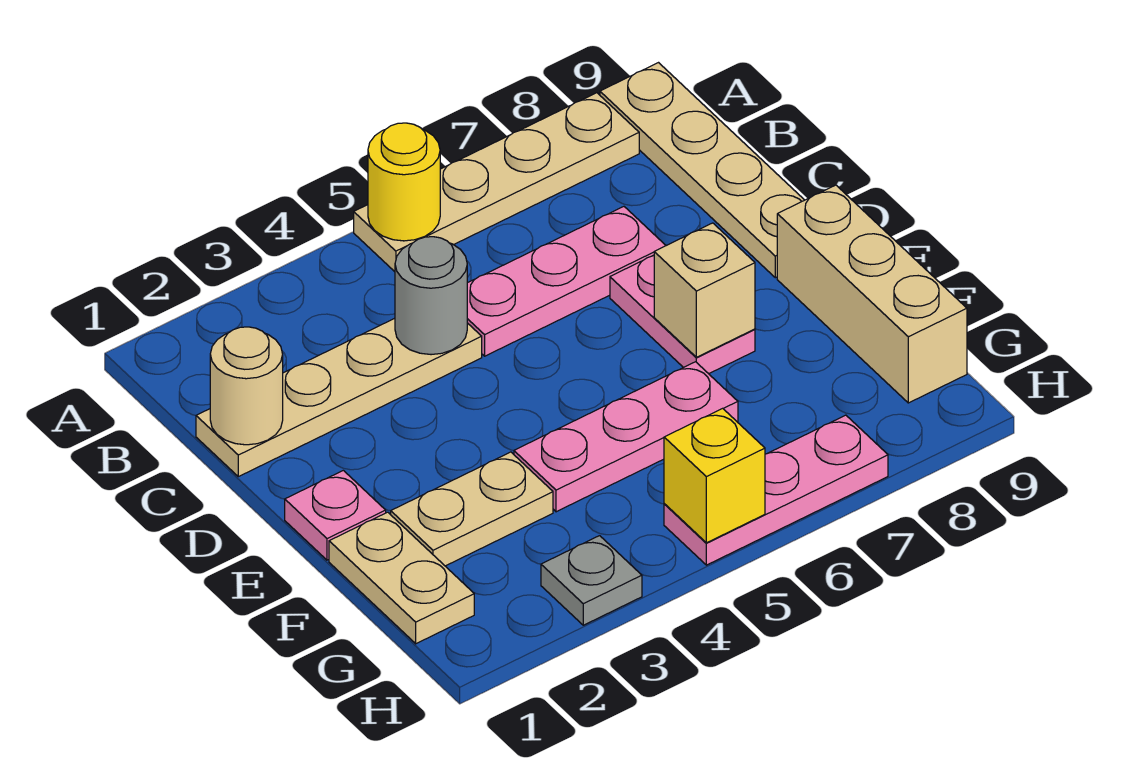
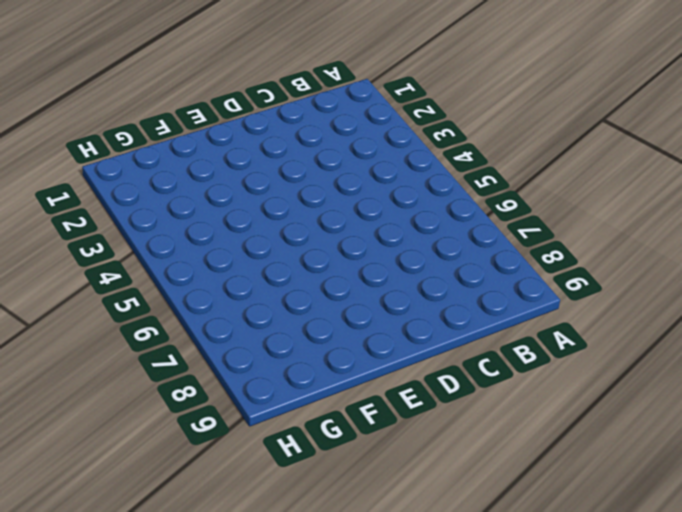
none -> tan 1x4 plate [354,93,639,272]
none -> tan 1x4 plate [600,63,804,278]
none -> tan 1x4 plate [196,318,482,477]

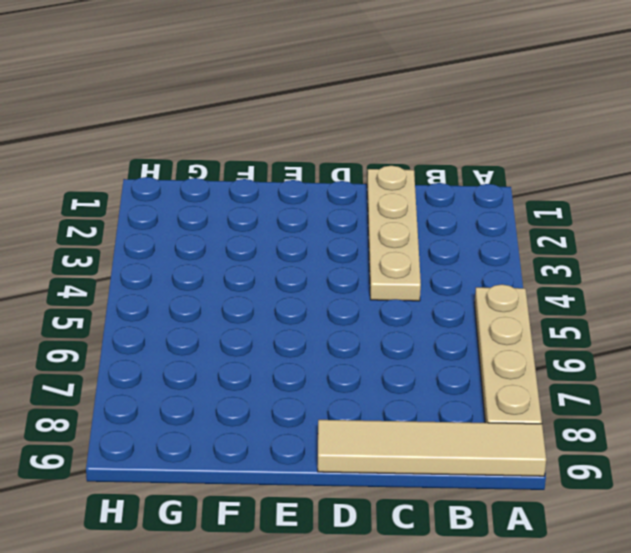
tan 1x4 tile [318,420,546,476] -> tan 1x4 plate [600,63,804,278]
none -> pink 1x3 plate [467,207,666,356]
none -> pink 1x2 plate [610,255,755,374]
none -> pink 1x1 plate [285,470,386,560]

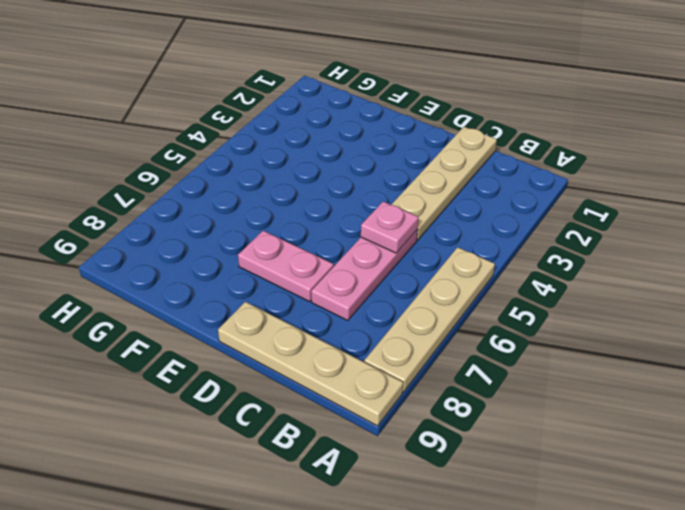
pink 1x1 plate [361,202,419,253] -> pink 1x1 plate moved to [285,470,386,560]
none -> tan 1x3 brick [777,185,967,403]
none -> tan 1x2 plate [329,512,474,644]
none -> tan 1x2 plate [391,452,553,566]

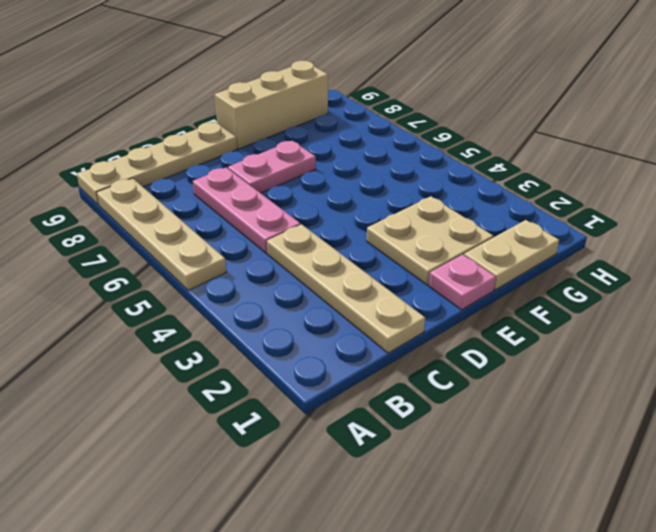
tan 2x2 plate [367,196,493,285] -> tan 1x2 plate [391,452,553,566]
none -> pink 1x3 plate [514,362,738,512]
none -> grey 1x1 plate [541,536,642,625]
none -> pink 1x3 plate [664,415,888,565]

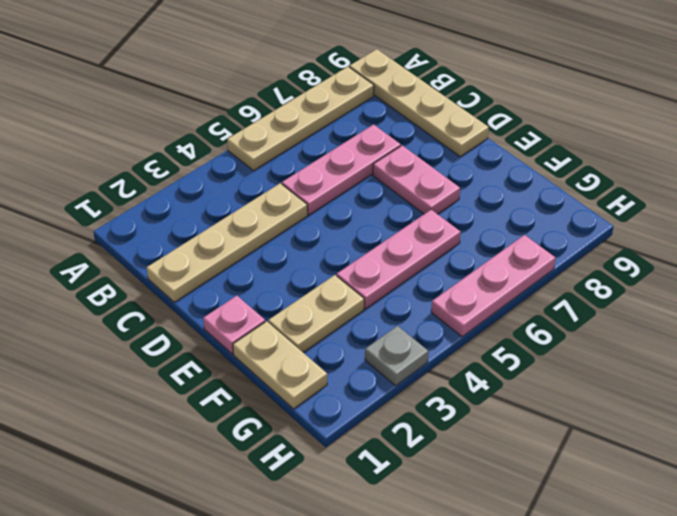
none -> tan 1x3 brick [777,185,967,403]
none -> yellow 1x1 round brick [368,123,440,241]
none -> tan 1x1 round brick [210,327,283,445]

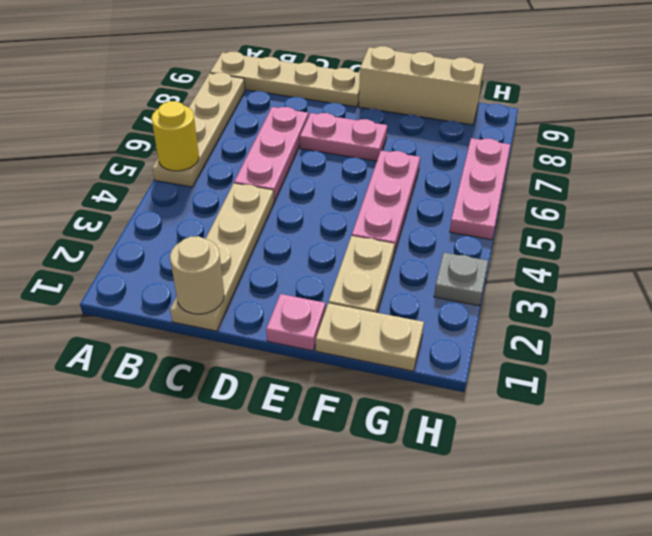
none -> grey 1x1 round brick [395,237,467,355]
none -> tan 1x1 brick [654,223,755,357]
none -> yellow 1x1 brick [664,408,765,543]

